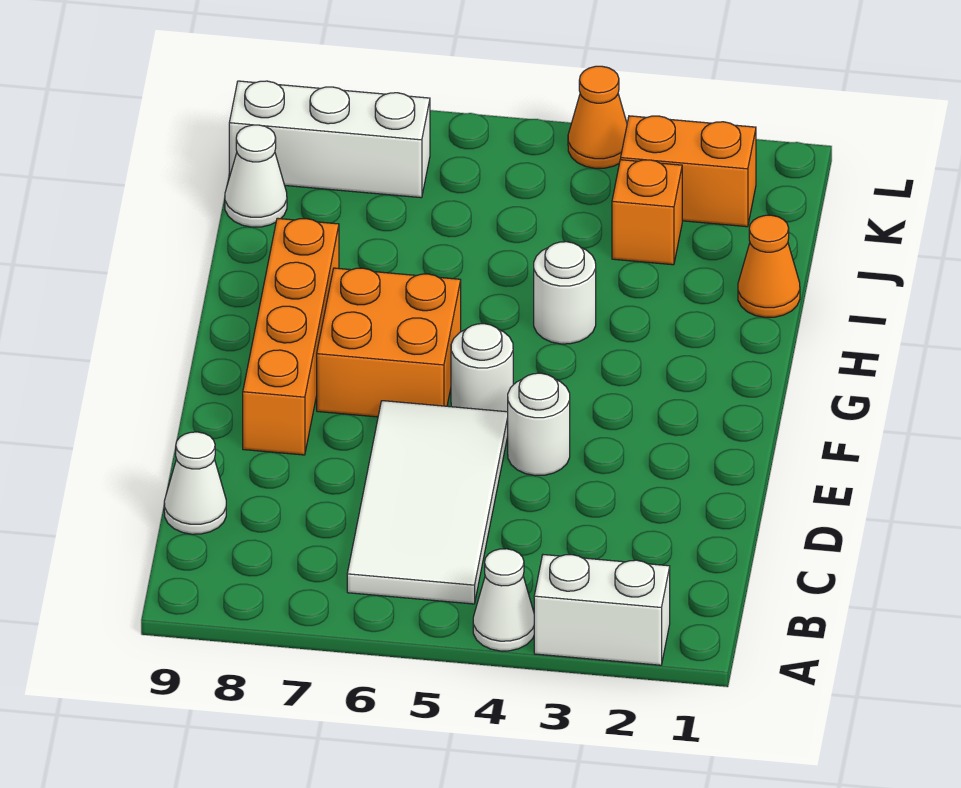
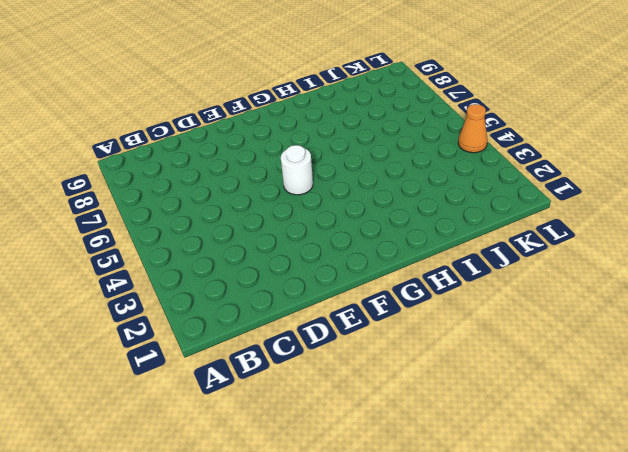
none -> white 1x2 brick [534,555,670,665]
none -> white 1x1 cone [473,549,534,651]
none -> white 2x4 tile [347,401,508,604]

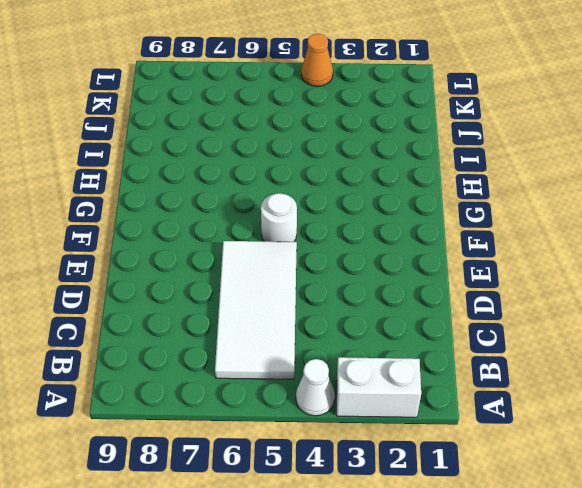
none -> white 1x1 cone [164,432,226,534]
none -> white 1x1 round brick [508,373,570,476]
none -> orange 1x4 brick [243,218,339,455]

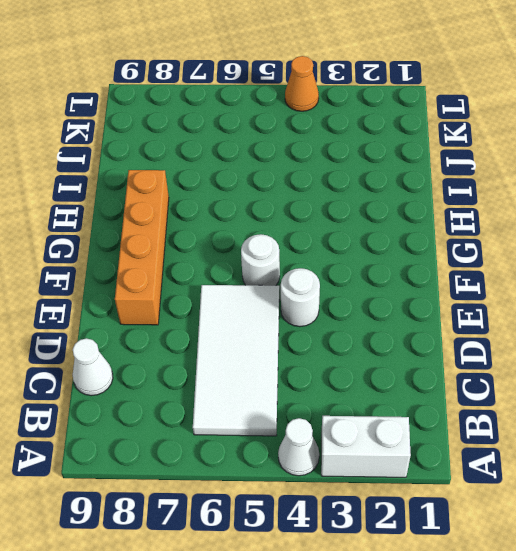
none -> orange 2x2 brick [317,268,461,417]
none -> white 1x1 round brick [534,242,596,344]
none -> orange 1x1 cone [738,215,800,317]

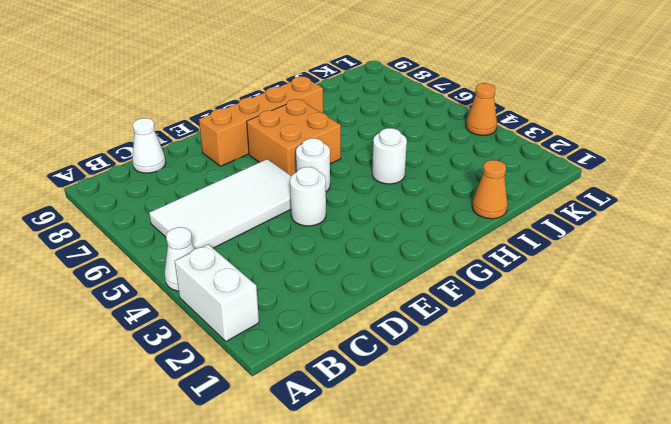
none -> orange 1x1 brick [612,160,682,265]
none -> white 1x1 cone [225,125,287,227]
none -> orange 1x2 brick [621,116,756,227]

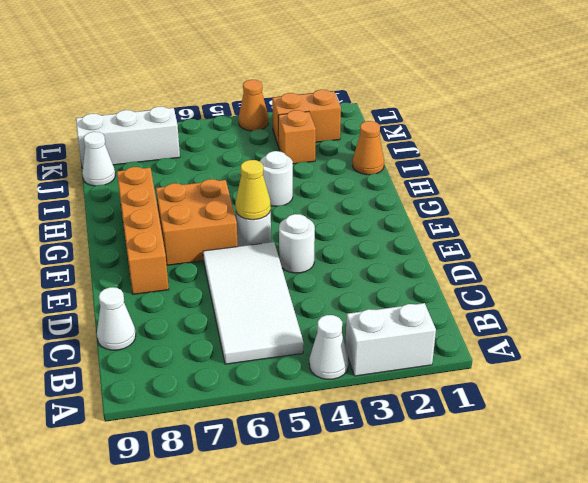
yellow 1x1 cone [235,160,271,220] -> none

